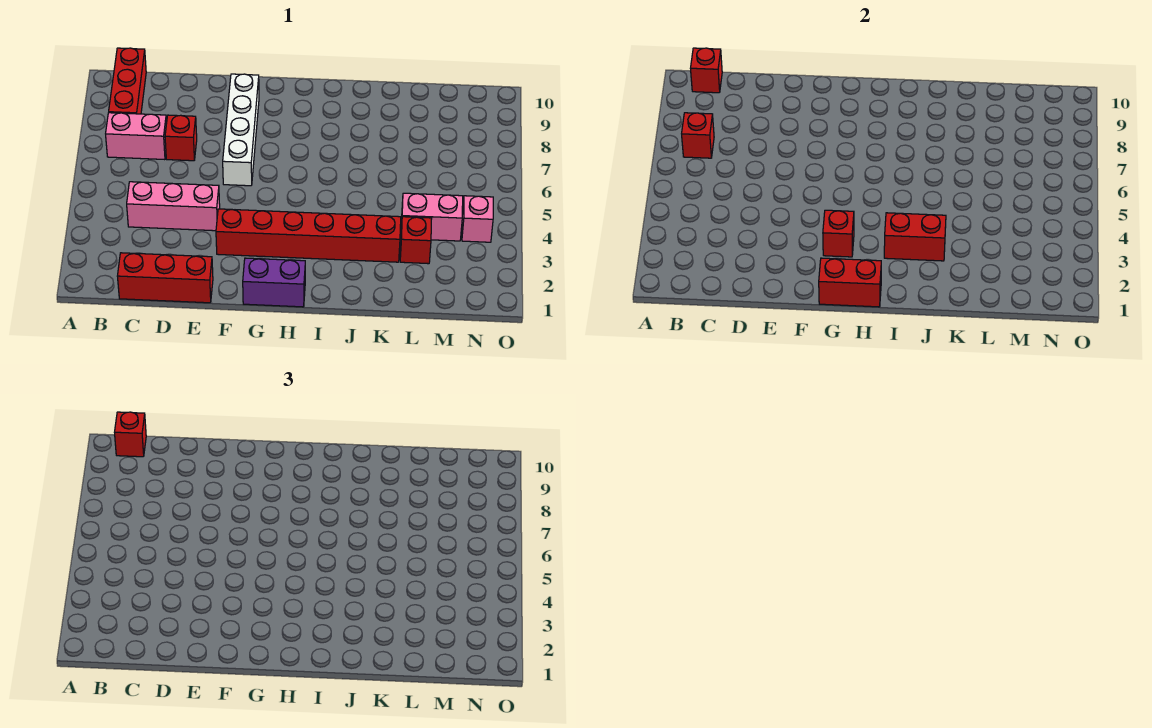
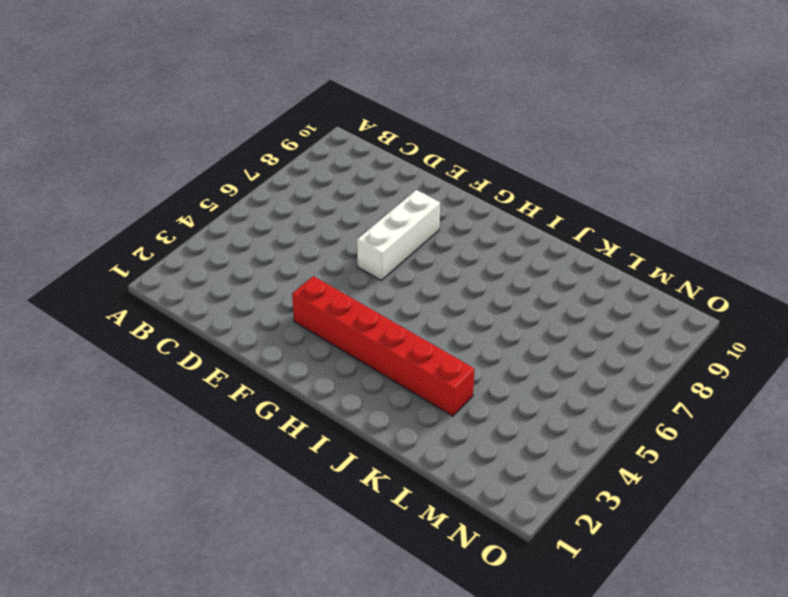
white 1x3 brick [357,190,440,280] -> white 1x4 brick [223,74,259,186]
none -> pink 1x2 brick [106,113,167,160]
none -> red 1x3 brick [109,48,146,114]
none -> red 1x3 brick [117,253,213,303]

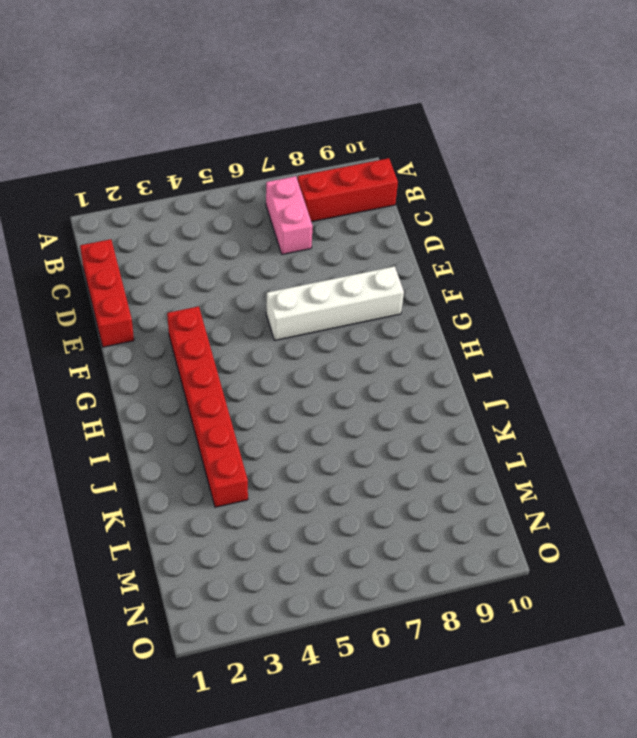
none -> pink 1x3 brick [127,182,220,231]
none -> red 1x1 brick [165,115,197,161]
none -> purple 1x2 brick [243,258,305,307]

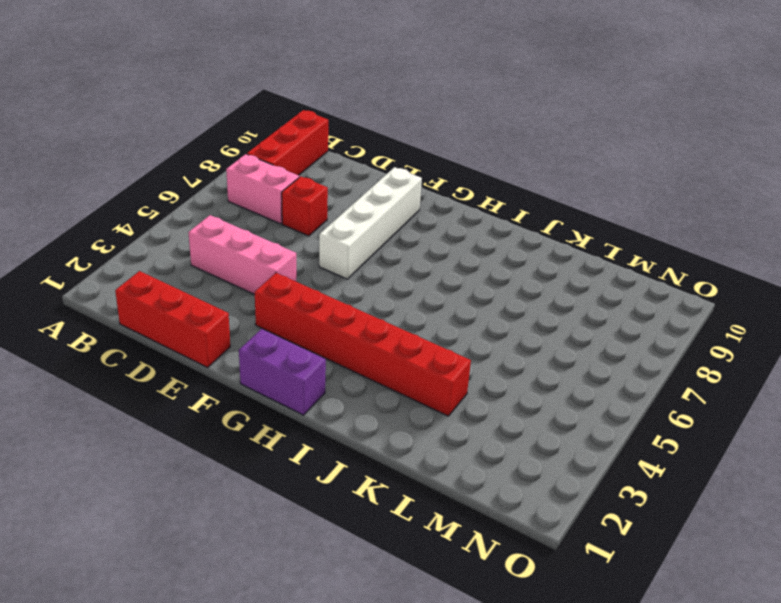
none -> red 1x1 brick [400,217,432,264]
none -> pink 1x2 brick [401,193,463,241]
none -> pink 1x1 brick [462,196,493,242]

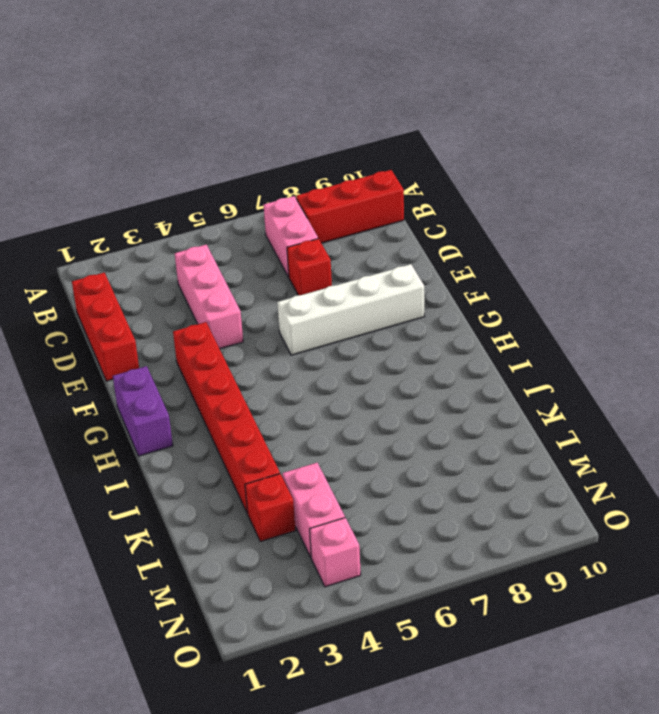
none -> red 1x1 brick [682,113,714,158]
none -> red 1x1 brick [691,48,722,93]
none -> red 1x2 brick [819,258,881,307]

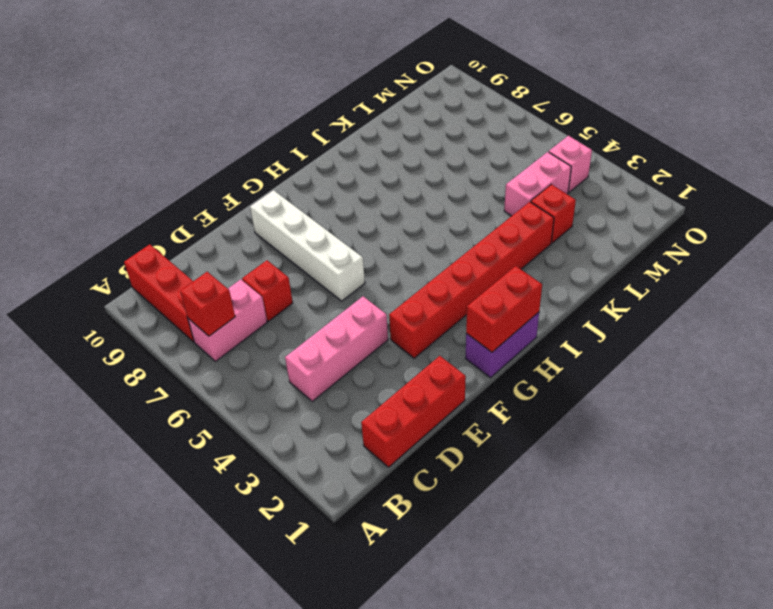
none -> red 1x1 brick [691,48,722,93]
none -> red 1x1 brick [823,210,854,257]
none -> red 1x2 brick [884,213,946,261]

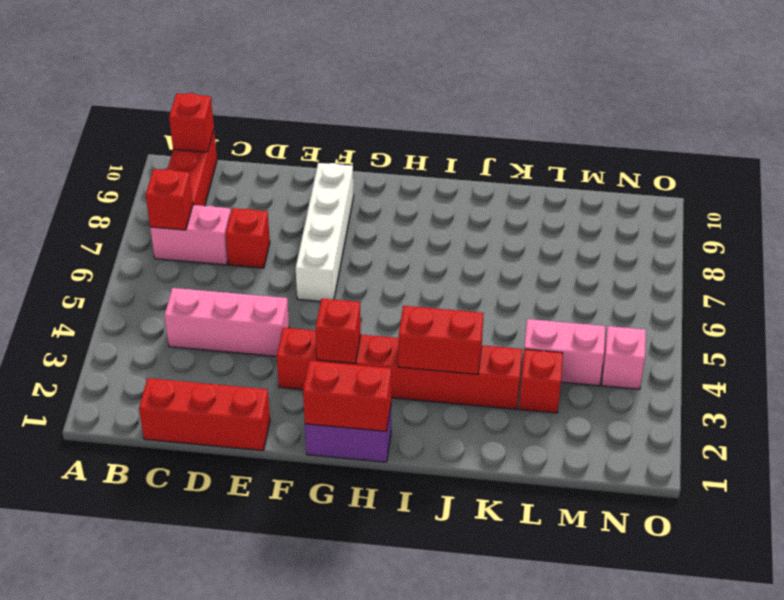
none -> red 1x1 brick [115,412,146,457]

